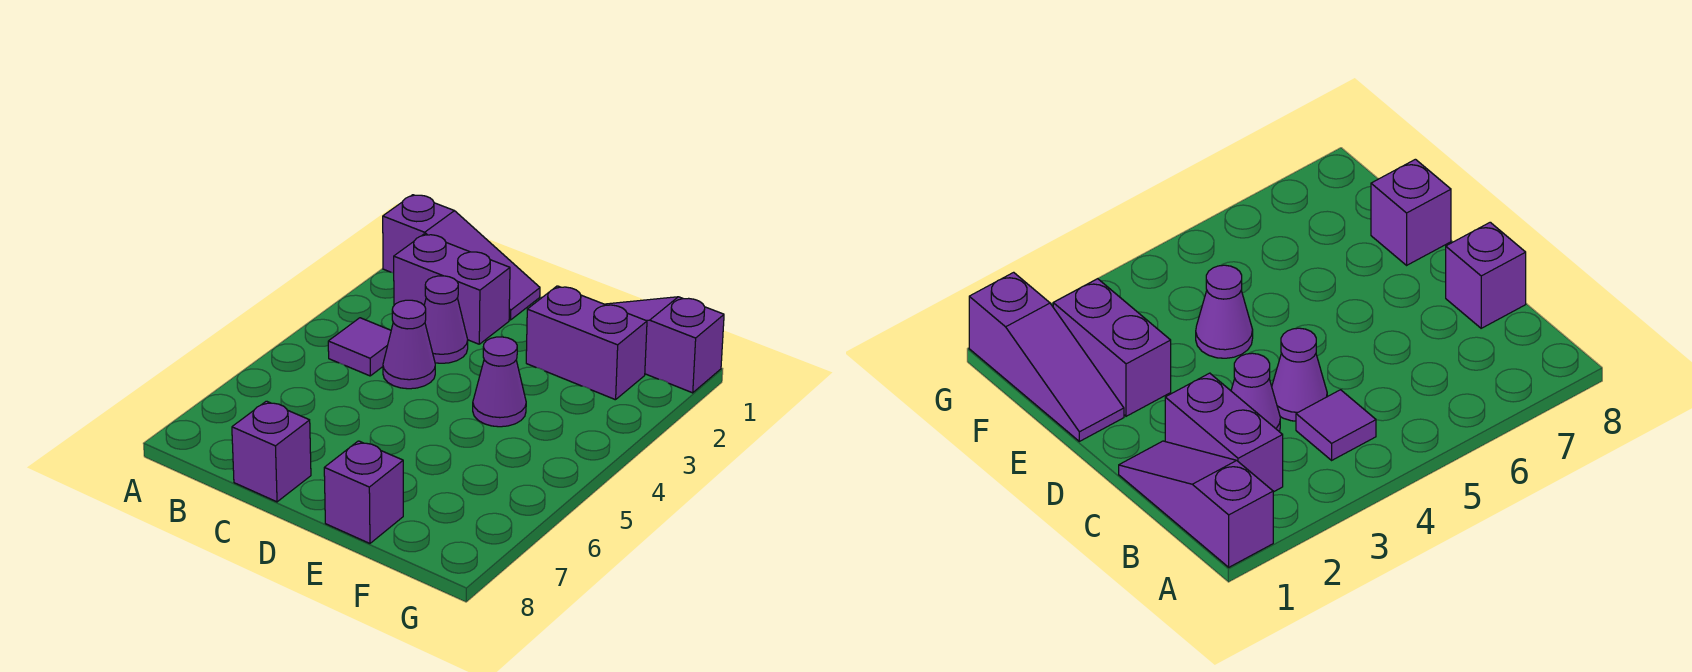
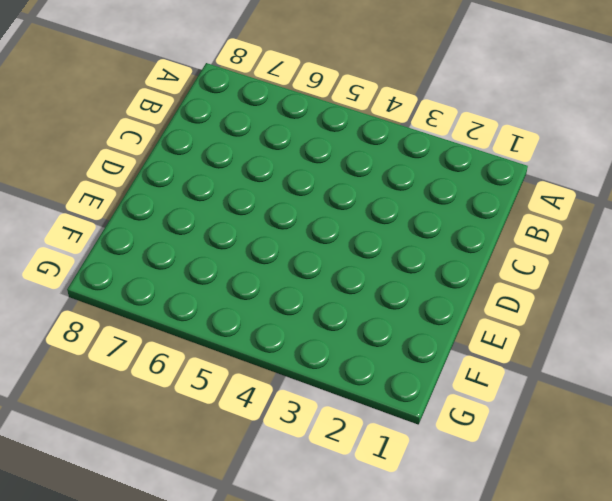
none -> purple 1x3 slope [383,195,540,320]
none -> purple 1x2 brick [394,234,510,344]

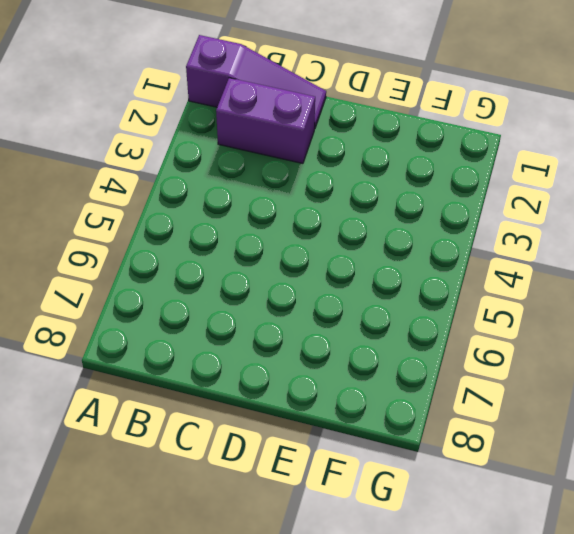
none -> purple 1x1 tile [328,318,391,376]
none -> purple 1x1 cone [424,276,468,363]

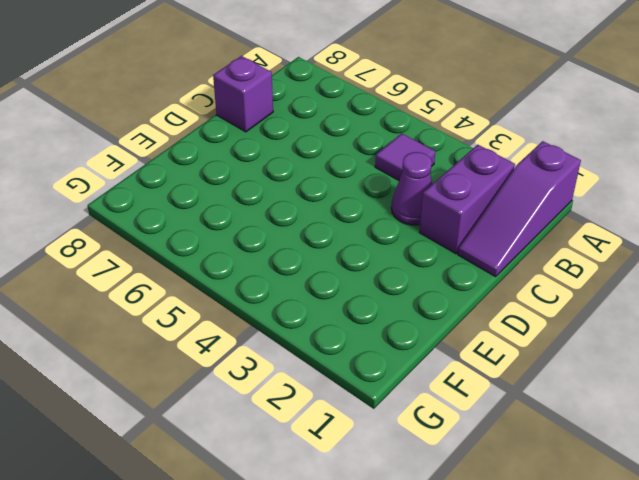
none -> purple 1x1 cone [383,300,435,389]
none -> purple 1x3 slope [605,297,724,393]

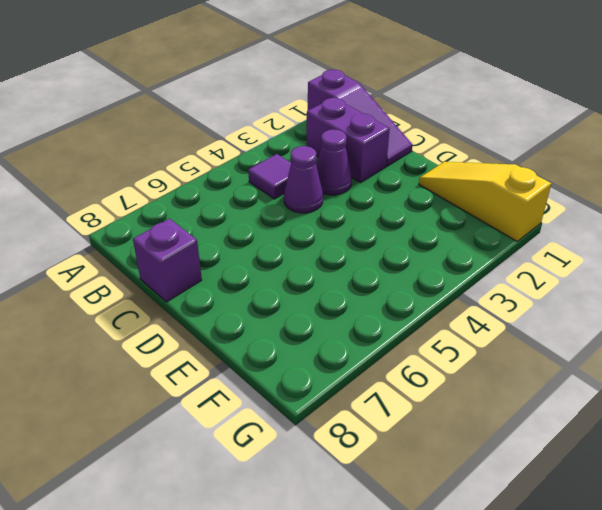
yellow 1x3 slope [419,162,551,241] -> purple 1x3 slope [605,297,724,393]
none -> purple 1x2 brick [526,286,647,400]
none -> purple 1x1 cone [473,337,526,427]

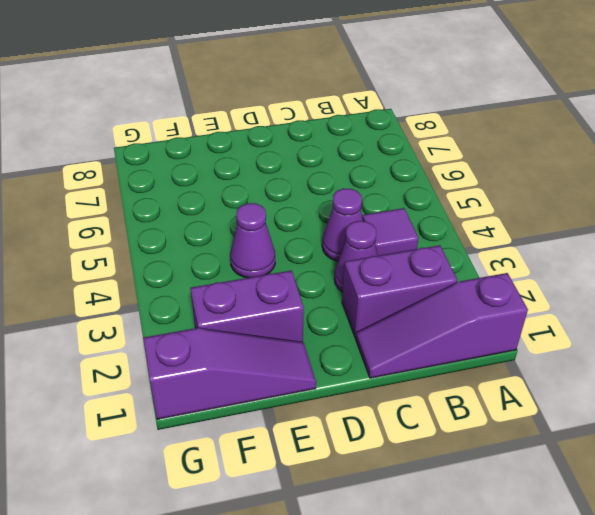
none -> purple 1x1 brick [232,401,311,502]
none -> purple 1x1 brick [324,441,403,543]

